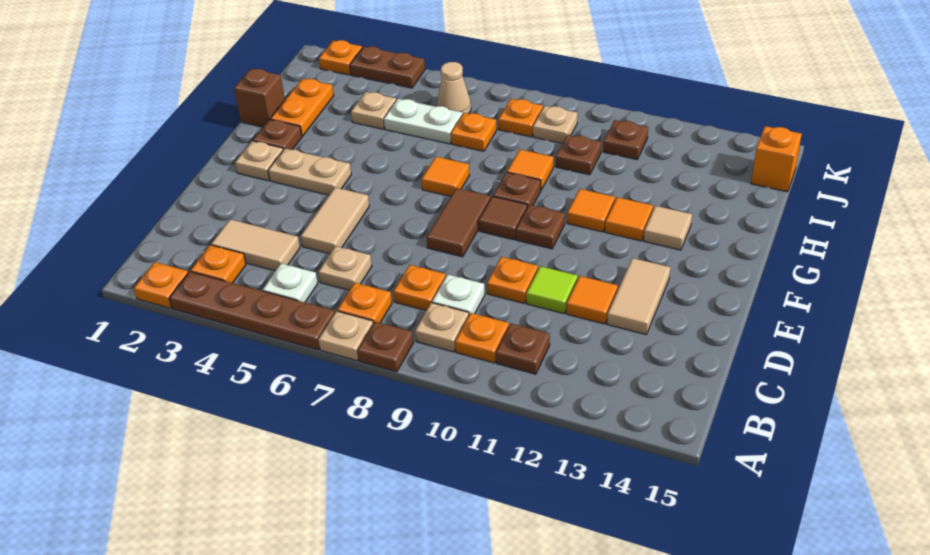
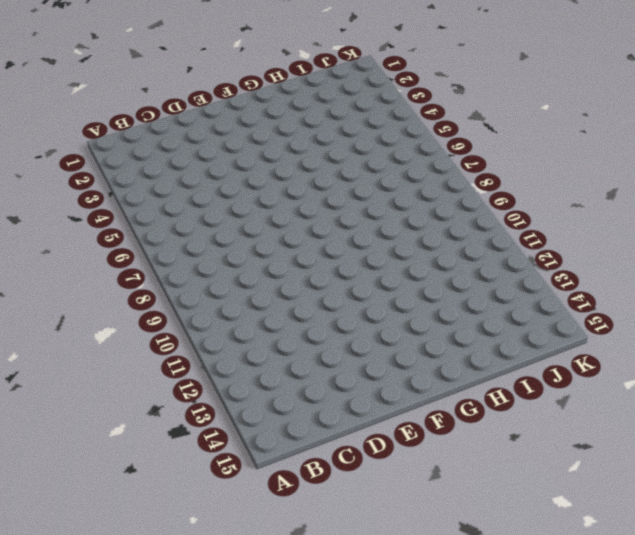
none -> orange 1x1 plate [134,262,188,308]
none -> brown 1x4 plate [169,272,335,350]
none -> tan 1x1 plate [318,311,373,361]
none -> brown 1x1 plate [357,322,414,372]

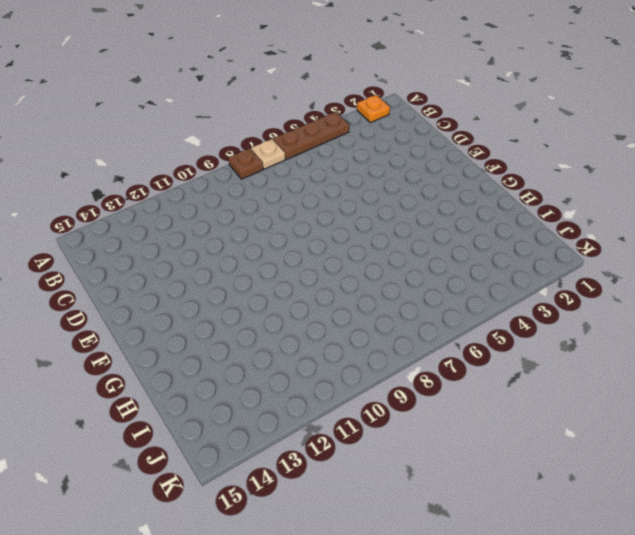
brown 1x3 plate [273,112,349,159] -> brown 1x4 plate [169,272,335,350]
none -> orange 1x1 plate [191,245,246,283]
none -> white 1x1 plate [263,263,318,302]
none -> orange 1x1 plate [337,283,392,324]
none -> tan 1x1 plate [415,303,469,352]

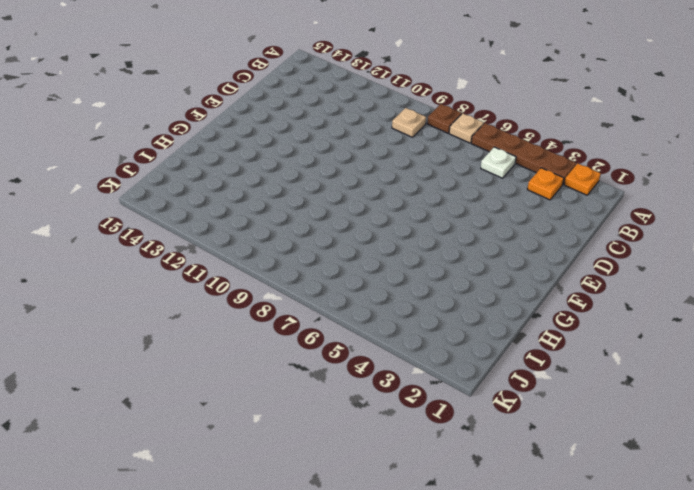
none -> orange 1x1 plate [337,283,392,324]
none -> orange 1x1 plate [455,313,509,363]
none -> brown 1x1 plate [496,323,550,374]
none -> tan 1x2 tile [211,219,300,271]

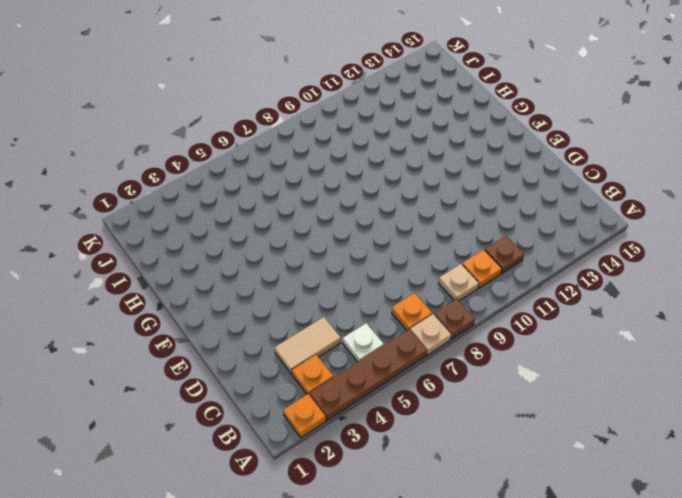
none -> tan 1x1 plate [319,246,372,290]
none -> orange 1x1 plate [393,265,446,311]
none -> white 1x1 plate [432,274,485,315]
none -> tan 1x2 tile [301,187,369,254]

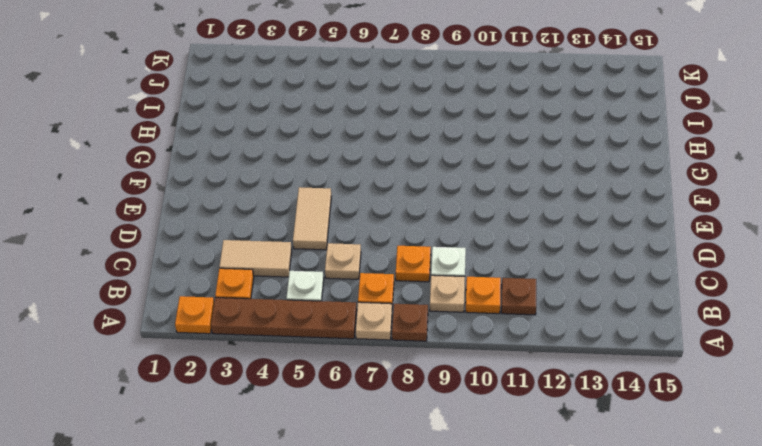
none -> orange 1x1 plate [487,257,538,304]
none -> lime 1x1 tile [526,266,578,314]
none -> orange 1x1 tile [566,276,618,324]
none -> tan 1x2 tile [607,258,670,334]

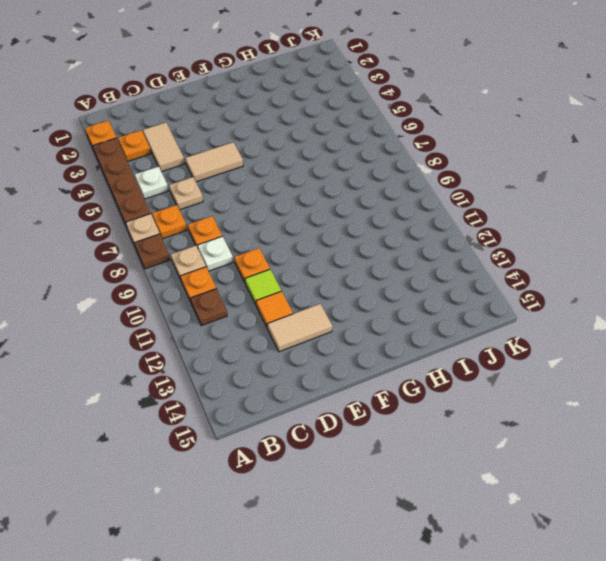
none -> brown 1x2 tile [427,188,491,257]
none -> tan 1x1 plate [235,141,283,181]
none -> tan 1x2 plate [268,149,351,195]
none -> brown 1x1 tile [479,196,527,240]

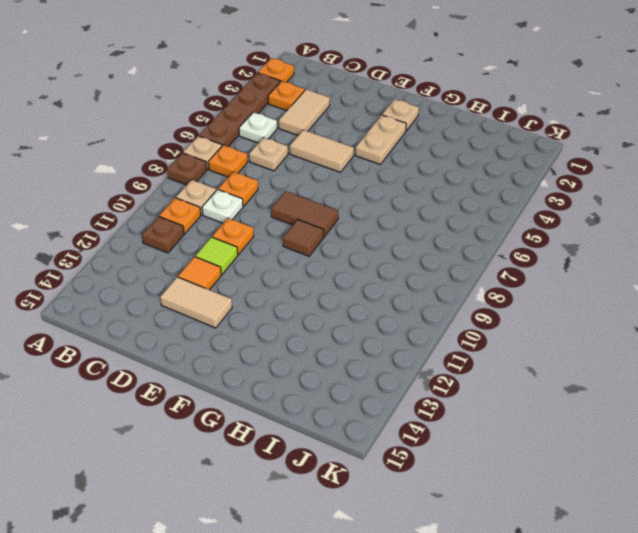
none -> brown 1x1 plate [516,205,565,249]
none -> brown 1x1 plate [253,119,302,150]
none -> orange 1x1 tile [422,157,470,196]
none -> brown 1x1 plate [493,172,541,208]

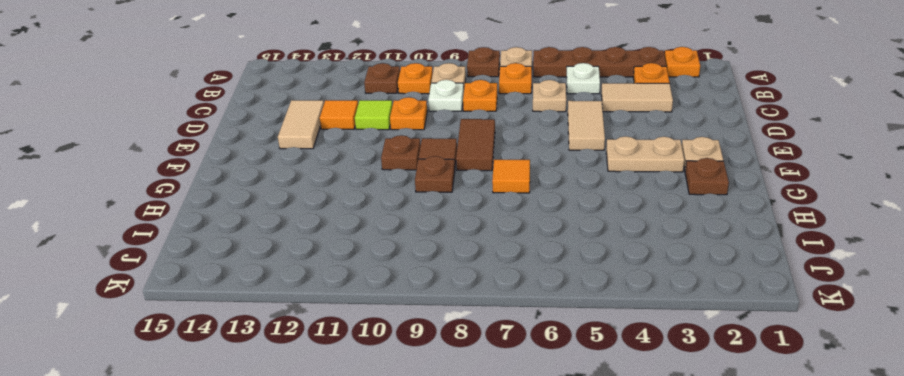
none -> orange 1x1 tile [567,189,615,232]
none -> orange 1x1 tile [605,197,653,241]
none -> tan 1x1 tile [644,206,692,250]
none -> brown 1x1 brick [234,69,285,127]

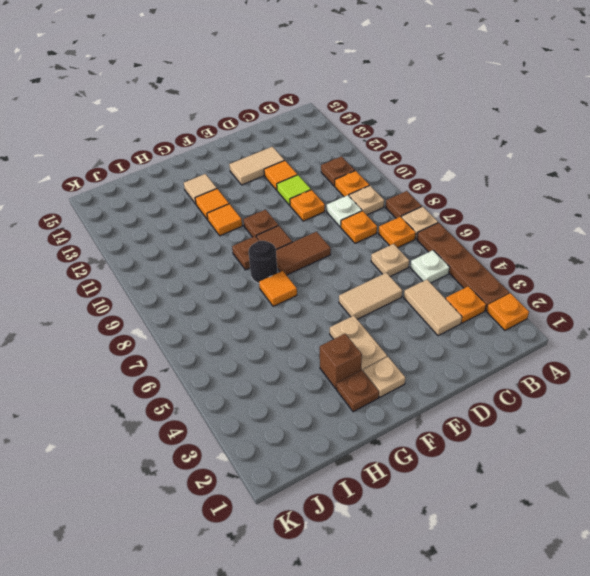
brown 1x1 brick [320,334,362,389] -> brown 1x1 brick moved to [234,69,285,127]
black 1x1 round brick [249,241,278,283] -> none
none -> orange 1x2 plate [270,79,334,136]
none -> orange 1x1 tile [507,150,553,190]
none -> tan 1x1 plate [351,92,396,129]
none -> white 1x2 plate [384,99,462,144]

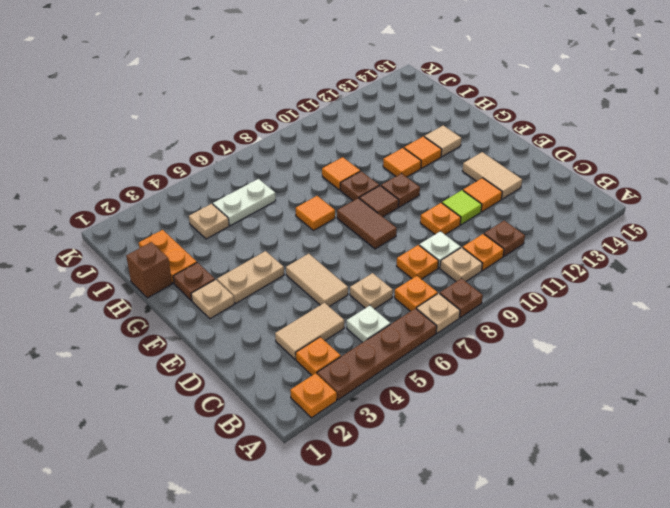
none -> orange 1x1 plate [451,113,497,151]
none -> brown 1x1 plate [556,135,601,175]
none -> tan 1x1 cone [437,62,471,115]
none -> orange 1x1 plate [498,99,543,137]

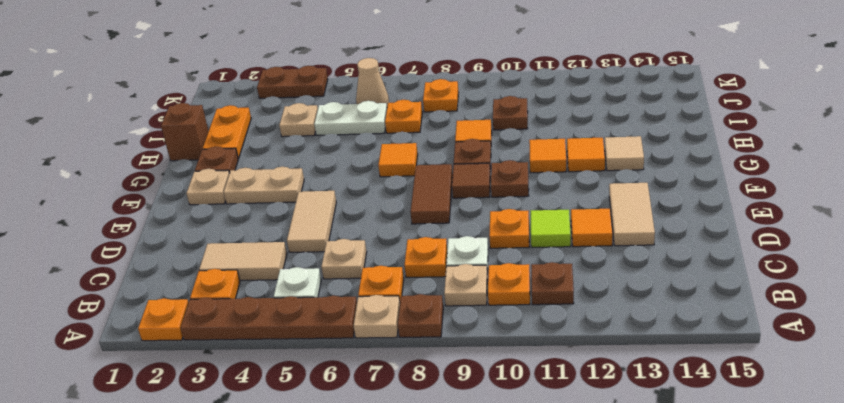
none -> tan 1x1 plate [533,106,577,144]
none -> brown 1x1 plate [603,120,648,159]
none -> orange 1x1 brick [751,126,802,192]
none -> orange 1x1 plate [319,40,362,75]

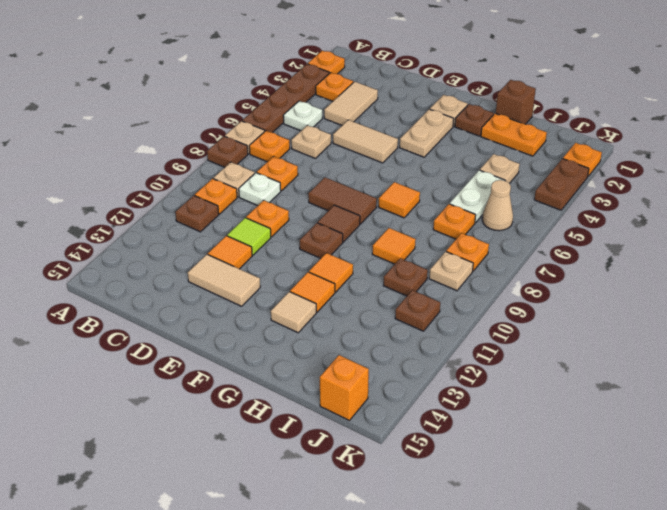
none -> brown 1x1 plate [493,172,541,208]

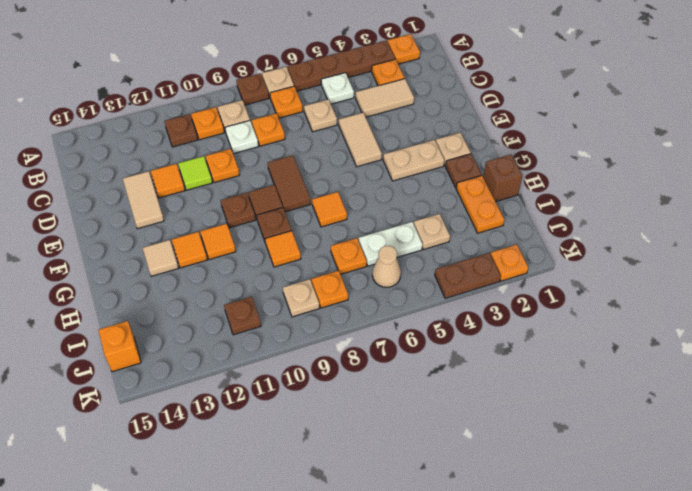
none -> brown 1x1 plate [556,135,601,175]

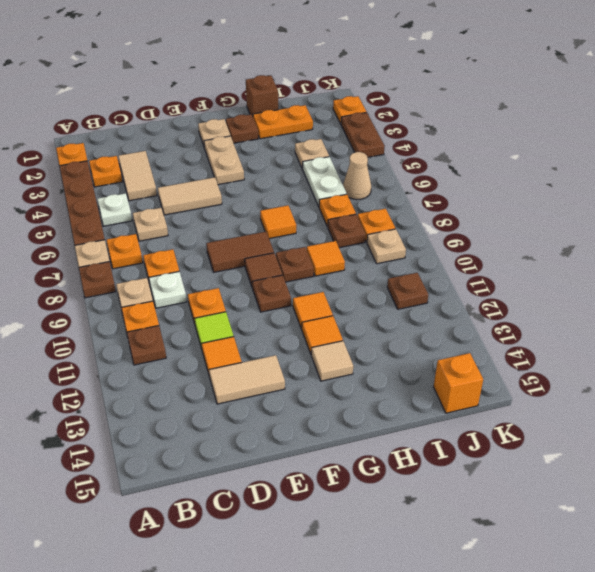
brown 1x1 plate [328,214,366,248] -> brown 1x1 plate moved to [556,135,601,175]

